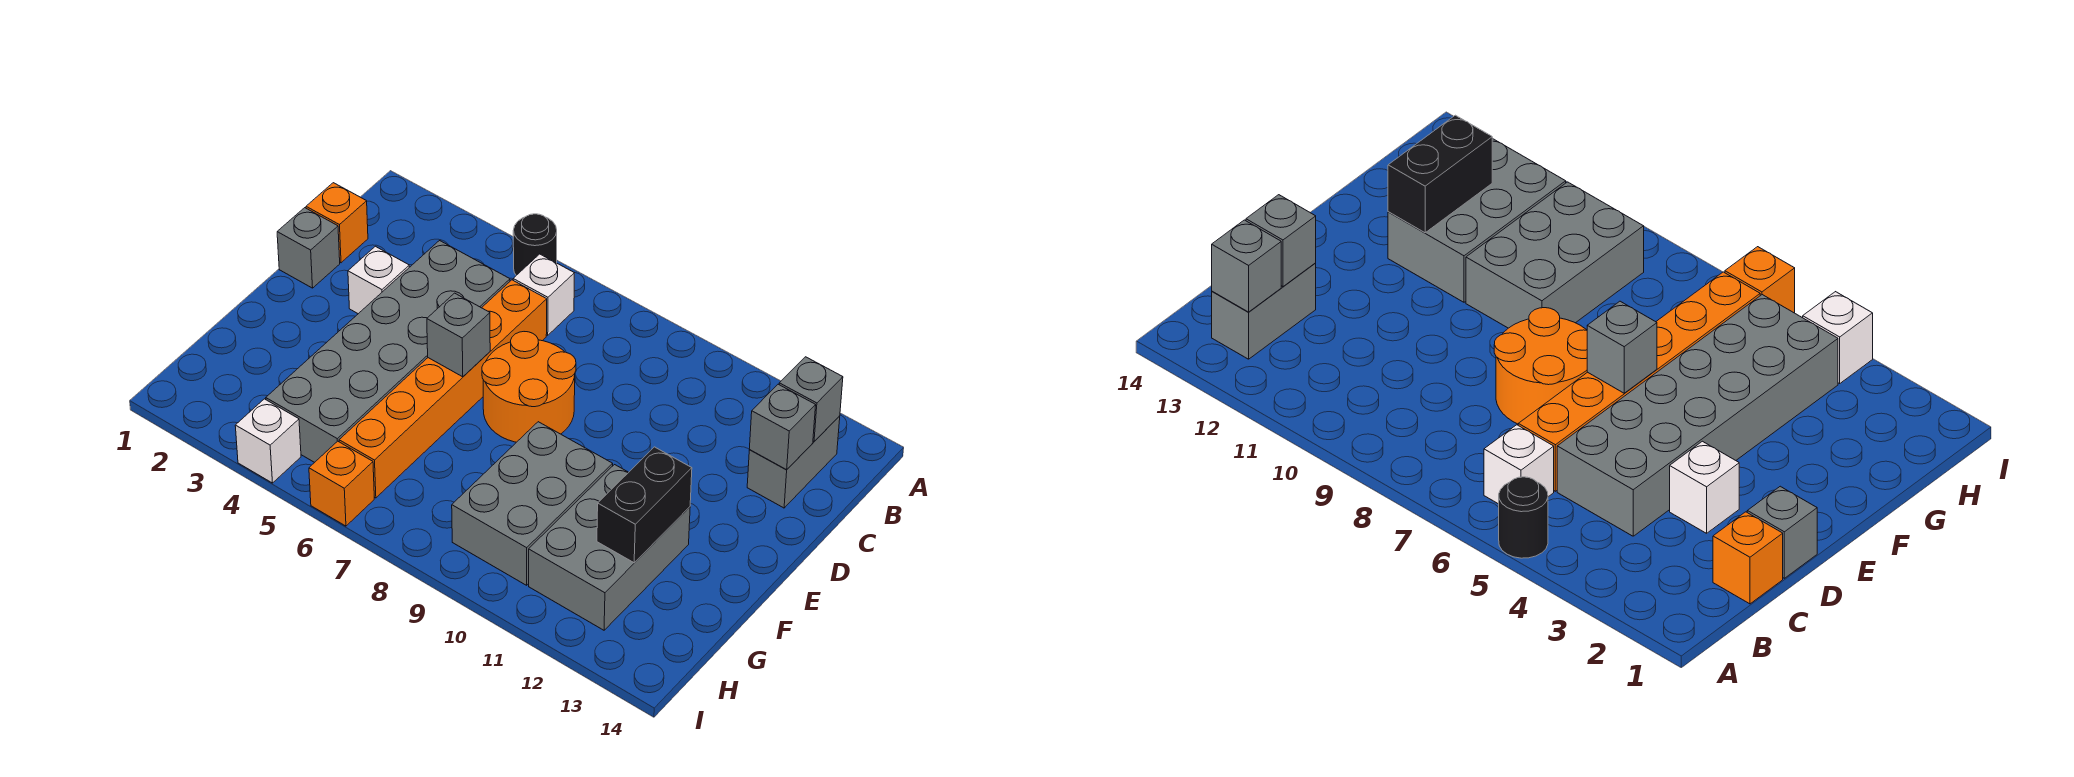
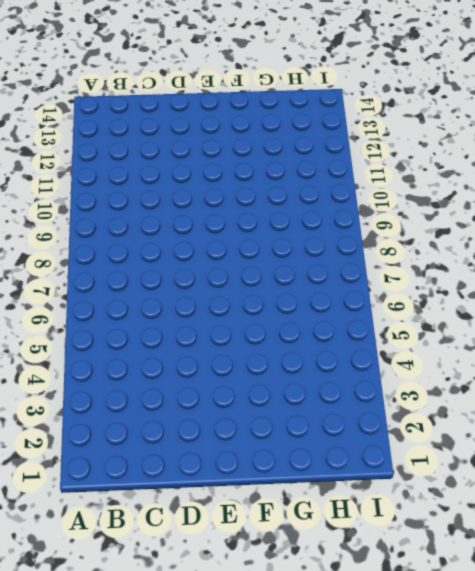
none -> black 1x1 round brick [513,214,557,275]
none -> white 1x1 brick [513,254,574,335]
none -> grey 1x2 brick [747,416,840,508]

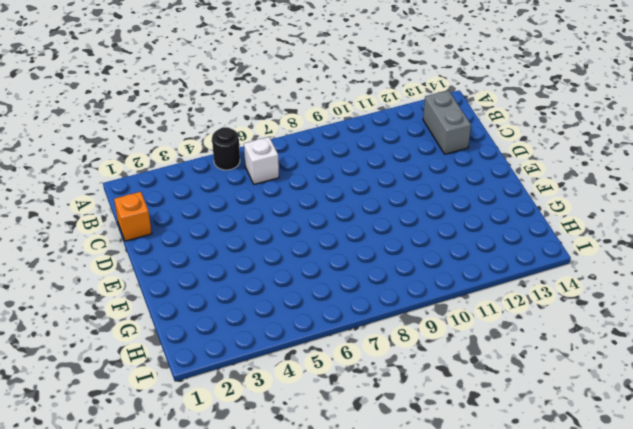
none -> grey 2x6 brick [266,241,510,462]
none -> orange 1x6 brick [339,280,547,498]
none -> grey 1x1 brick [277,208,340,288]

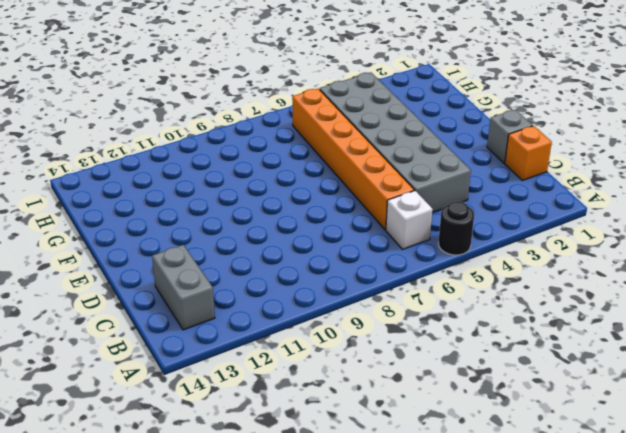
none -> white 1x1 brick [348,246,409,314]
none -> orange 2x2 round brick [482,332,576,442]
none -> grey 2x3 brick [452,422,613,585]

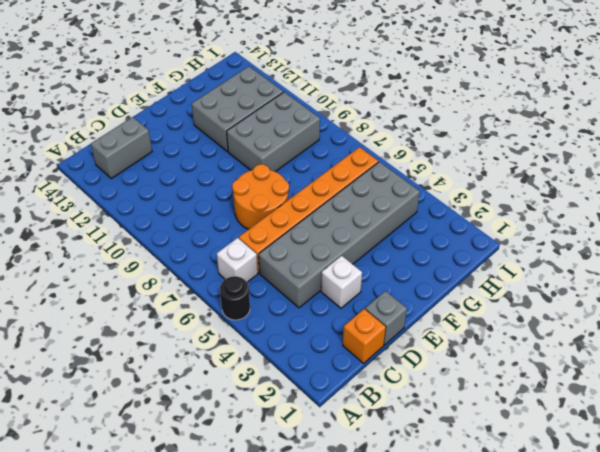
none -> white 1x1 brick [235,399,301,483]
none -> orange 1x1 brick [309,441,374,526]
none -> grey 1x1 brick [779,357,843,441]

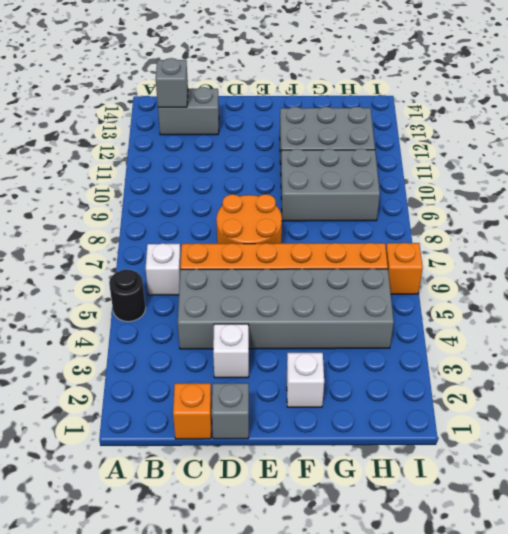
white 1x1 brick [287,353,324,407] -> white 1x1 brick moved to [235,399,301,483]
none -> grey 1x1 brick [750,384,816,470]
none -> grey 1x1 brick [427,293,490,377]
none -> black 1x2 brick [597,447,692,563]

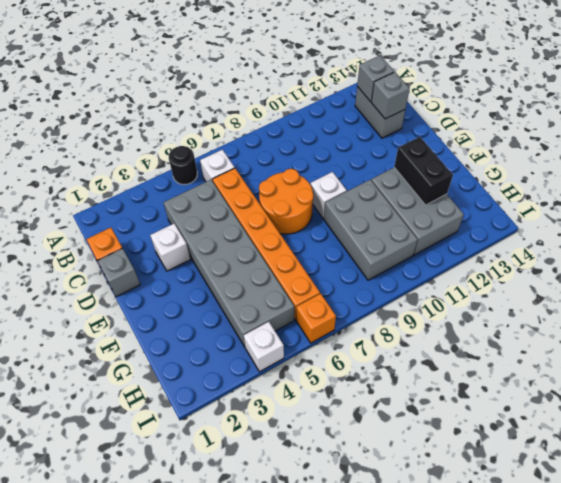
white 1x1 brick [311,172,347,219] -> none
none -> grey 1x1 brick [427,293,490,377]

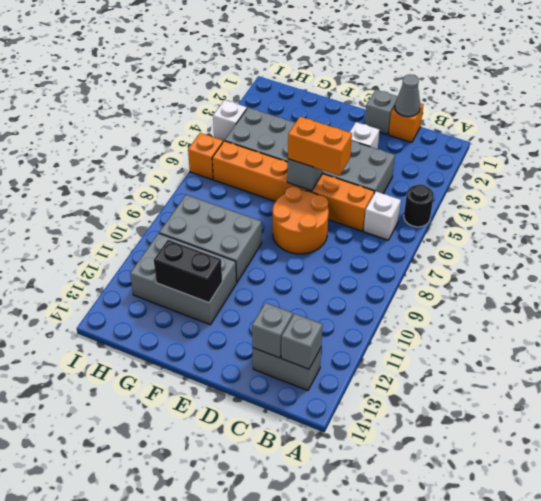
grey 1x1 cone [395,74,420,117] -> none
orange 1x2 brick [288,117,352,176] -> none

